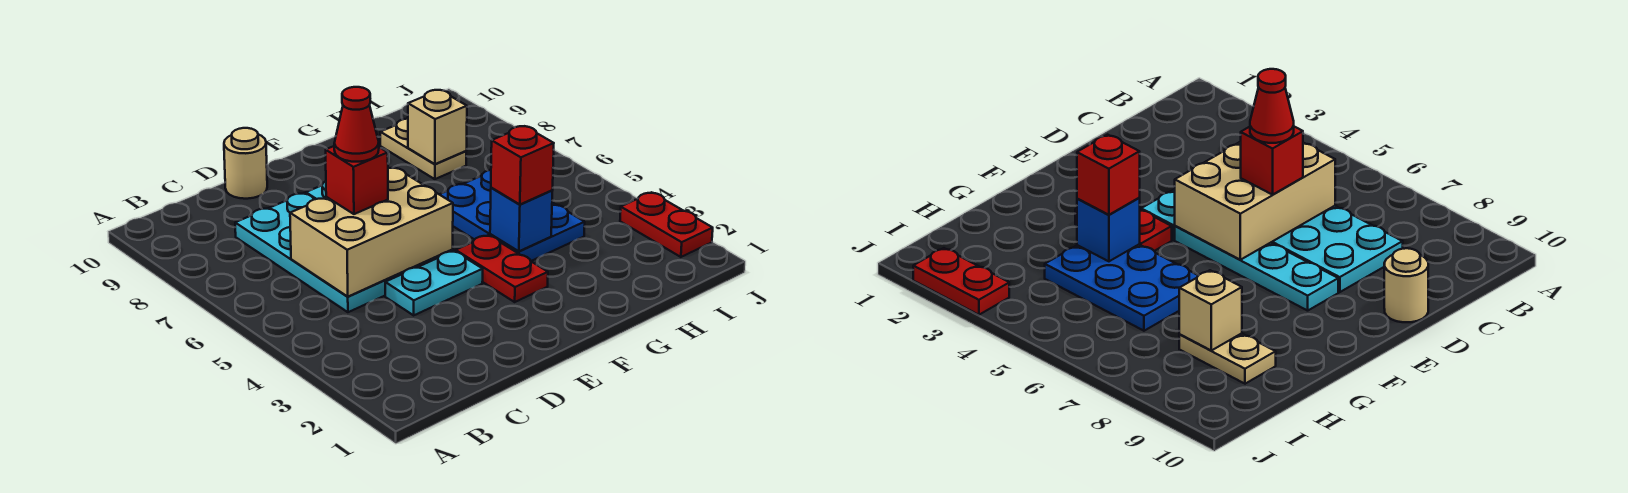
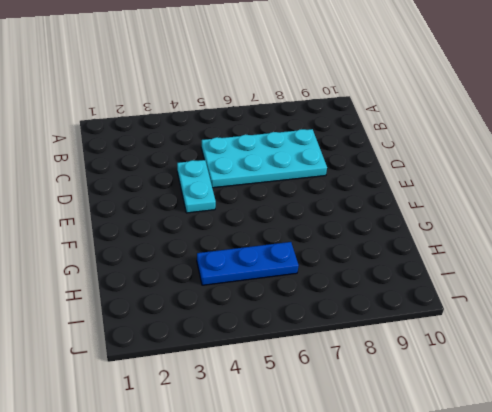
blue 1x3 plate [197,242,299,285] -> blue 2x3 plate [439,170,585,261]
none -> tan 1x1 round brick [224,128,267,199]
none -> cyan 1x4 plate [1175,226,1338,311]
none -> red 1x2 plate [456,235,548,302]

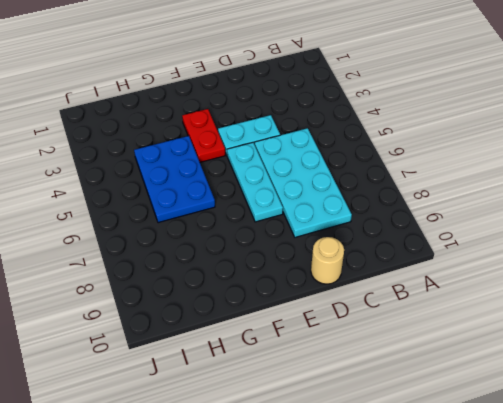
cyan 1x3 plate [227,143,283,222] -> cyan 1x4 plate [1175,226,1338,311]
none -> tan 1x2 plate [380,119,466,179]
none -> red 1x2 plate [620,192,713,257]
none -> tan 2x3 brick [290,168,453,297]

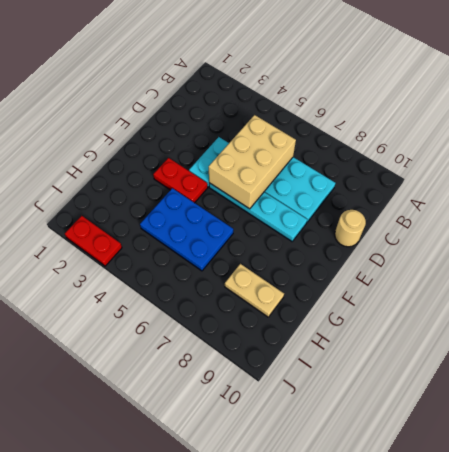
none -> blue 1x1 brick [490,188,552,251]
none -> tan 1x1 brick [408,90,467,164]
none -> red 1x1 brick [326,146,388,214]

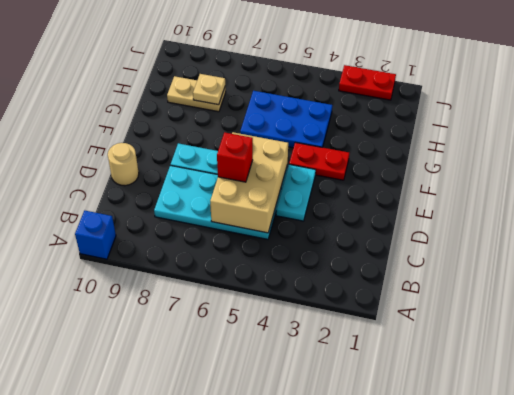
blue 1x1 brick [75,211,116,259] -> blue 1x1 brick moved to [490,188,552,251]
tan 1x1 plate [193,74,225,105] -> tan 1x1 brick [408,90,467,164]
none -> red 1x1 brick [491,126,554,204]
none -> red 1x1 cone [334,87,379,162]

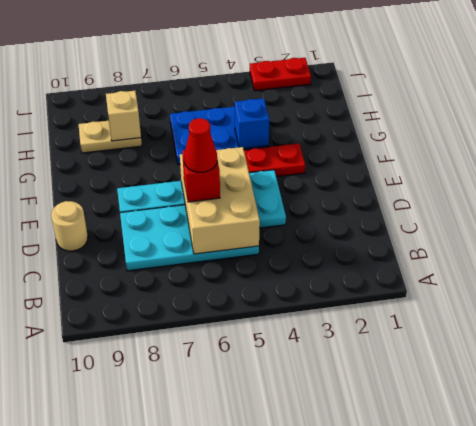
none -> red 1x1 brick [491,126,554,204]

